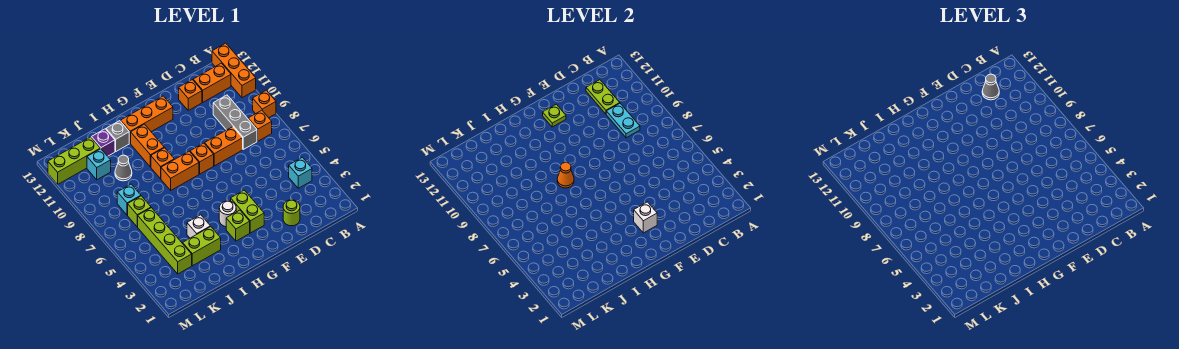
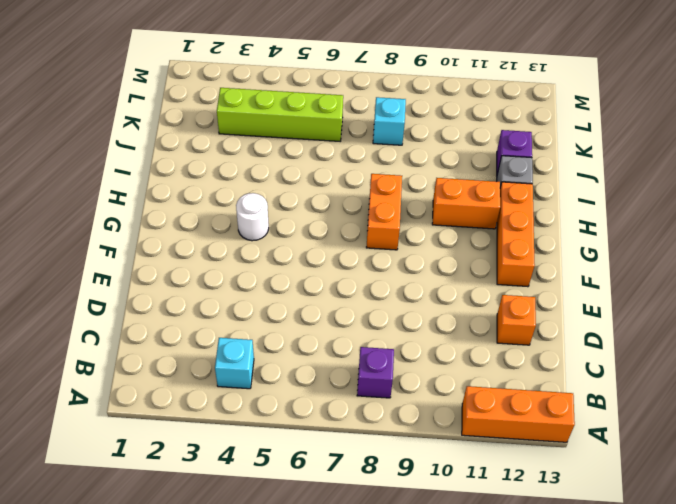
purple 1x1 brick [357,347,394,398] -> orange 1x1 brick [248,110,272,141]
none -> orange 1x1 brick [253,90,276,118]
none -> orange 1x2 brick [193,63,231,102]
none -> grey 1x3 brick [213,95,257,149]
none -> lime 1x1 round brick [283,200,300,226]

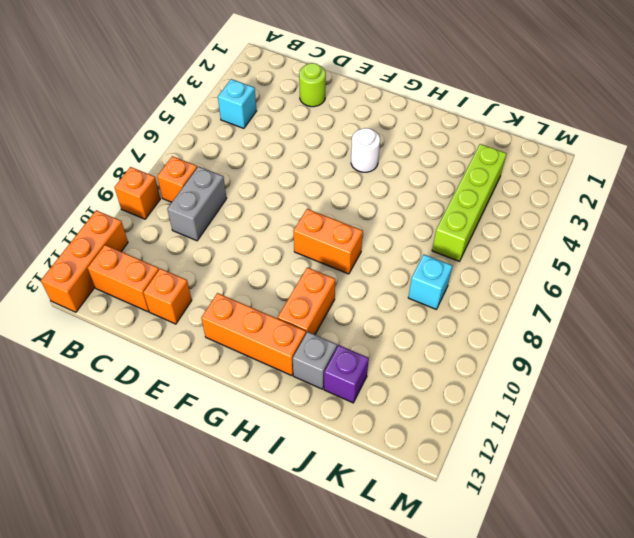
grey 1x2 brick [167,166,227,241] -> grey 1x3 brick [213,95,257,149]
none -> orange 1x2 brick [205,127,243,166]
none -> lime 1x2 brick [231,190,264,233]
none -> orange 1x1 brick [190,143,214,174]
none -> lime 1x1 brick [226,210,250,241]

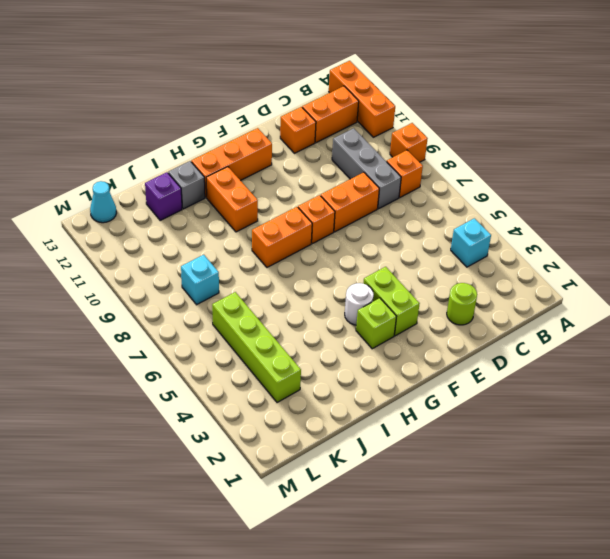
cyan 1x1 cone [90,181,116,223] -> none
none -> orange 1x1 brick [151,148,174,179]
none -> lime 1x2 brick [183,227,221,266]
none -> white 1x1 brick [187,215,210,238]
none -> grey 1x1 cone [115,155,132,181]

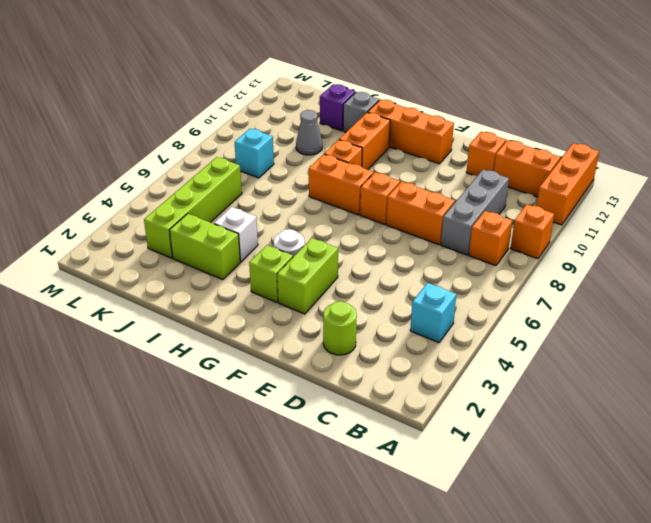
none -> lime 1x1 brick [128,196,151,227]
none -> cyan 1x1 brick [87,149,111,180]
none -> lime 1x3 brick [48,137,100,184]
none -> cyan 1x2 plate [606,103,640,138]

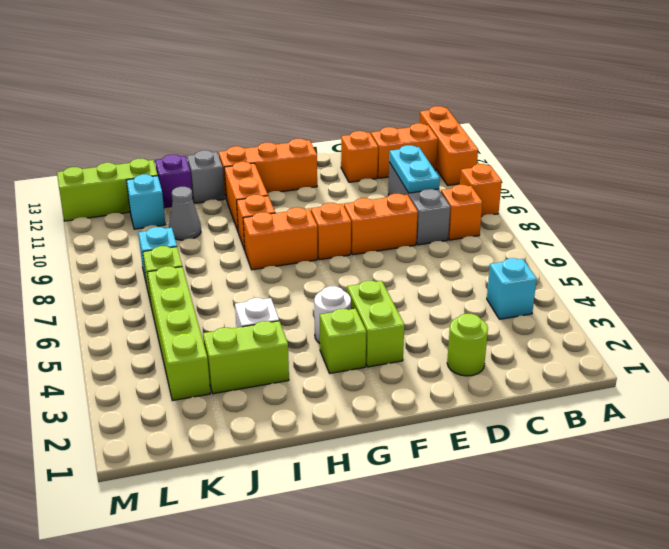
none -> lime 1x2 plate [586,80,620,114]
none -> white 1x1 brick [634,202,657,233]
none -> lime 1x1 plate [543,104,566,127]
none -> orange 1x1 cone [557,162,574,188]

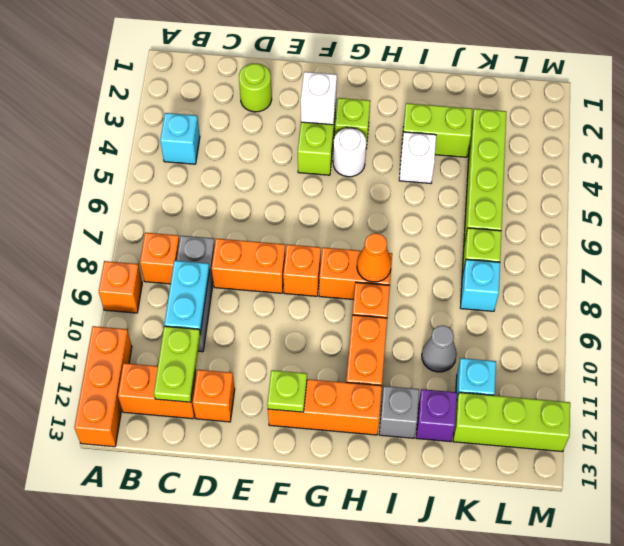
none -> grey 1x1 cone [982,74,999,100]

